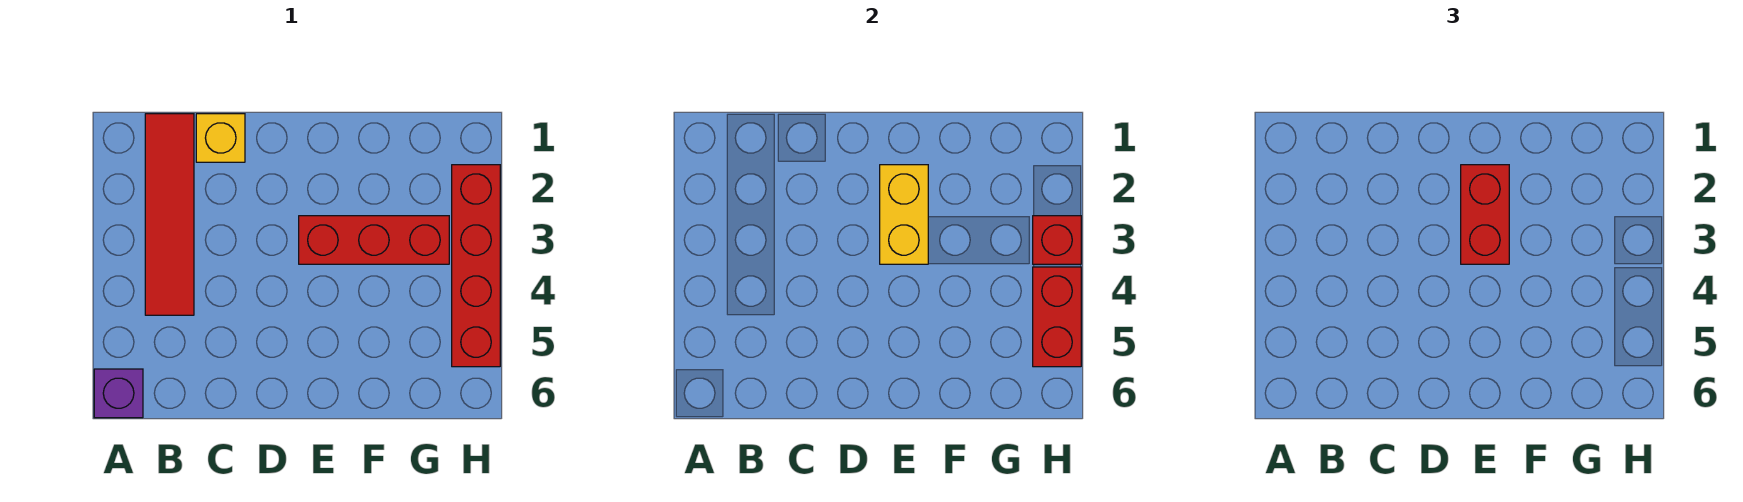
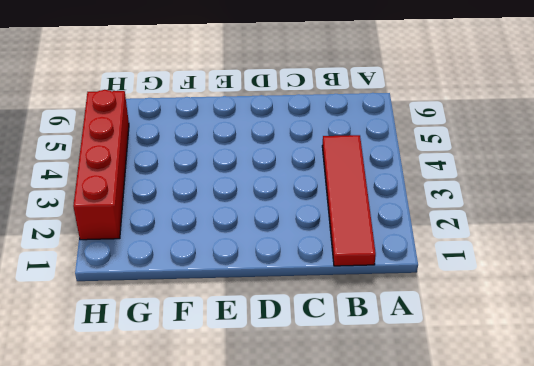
none -> purple 1x1 brick [94,369,143,418]
none -> yellow 1x1 brick [196,114,245,162]

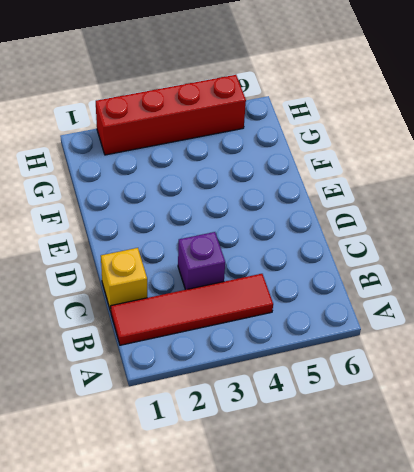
purple 1x1 brick [178,232,225,290] -> purple 1x1 brick moved to [94,369,143,418]
none -> red 1x3 brick [299,216,449,264]
none -> yellow 1x2 brick [880,165,928,264]

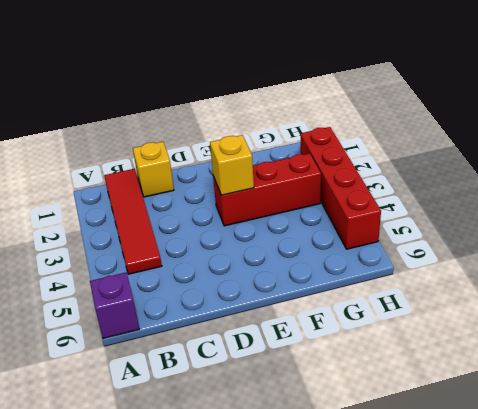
yellow 1x1 brick [210,135,254,195] -> yellow 1x2 brick [880,165,928,264]
none -> red 1x1 brick [1033,216,1081,264]
none -> red 1x2 brick [1033,267,1081,367]

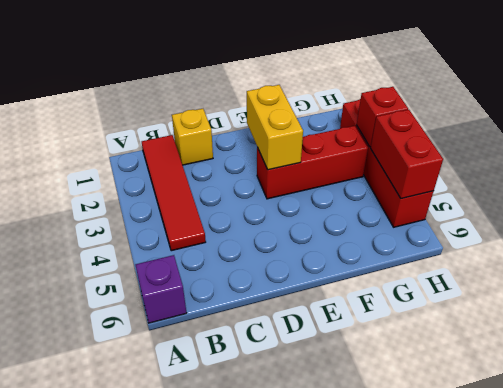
none -> red 1x2 brick [1461,165,1509,264]

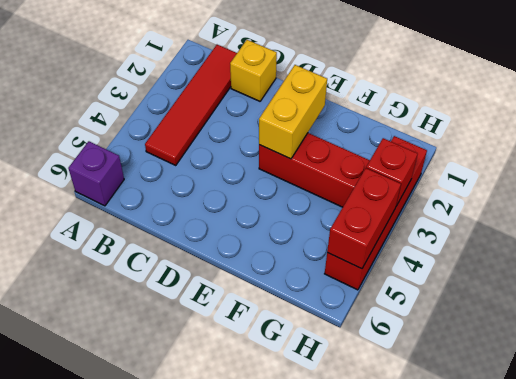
none -> red 1x2 brick [1461,165,1509,264]

